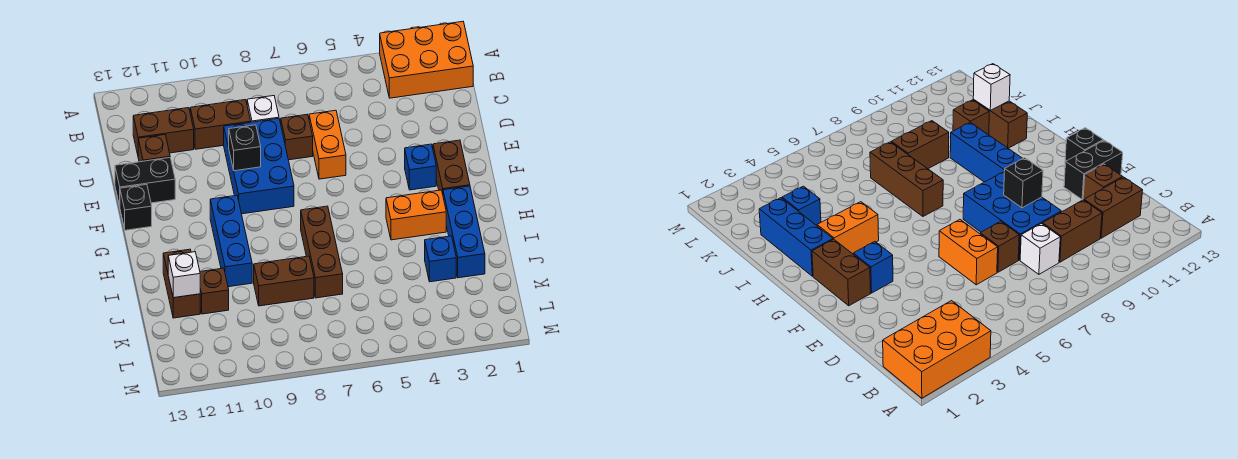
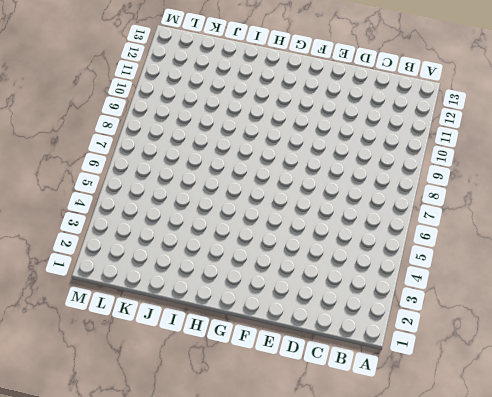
none -> orange 2x3 brick [380,21,473,98]
none -> white 1x1 brick [247,96,279,122]
none -> brown 1x2 brick [190,100,251,149]

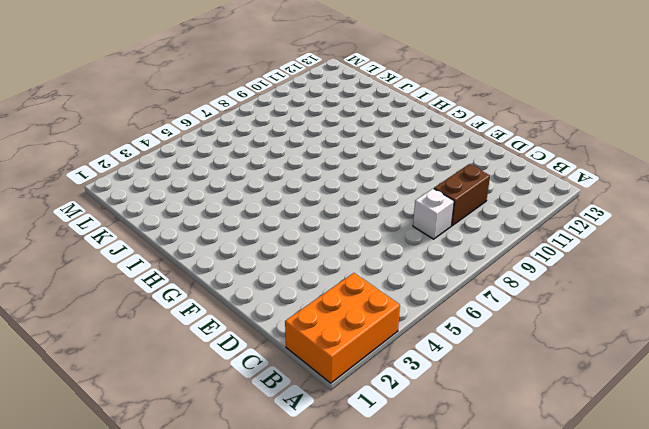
none -> brown 1x2 brick [133,108,194,154]
none -> orange 1x2 brick [309,110,346,179]
none -> brown 1x1 brick [281,114,313,160]

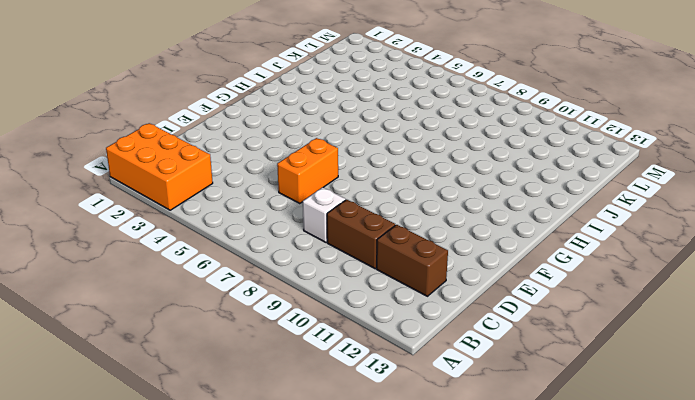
none -> brown 1x1 brick [281,114,313,160]
none -> blue 2x3 brick [224,119,294,214]
none -> brown 1x1 brick [138,135,170,162]

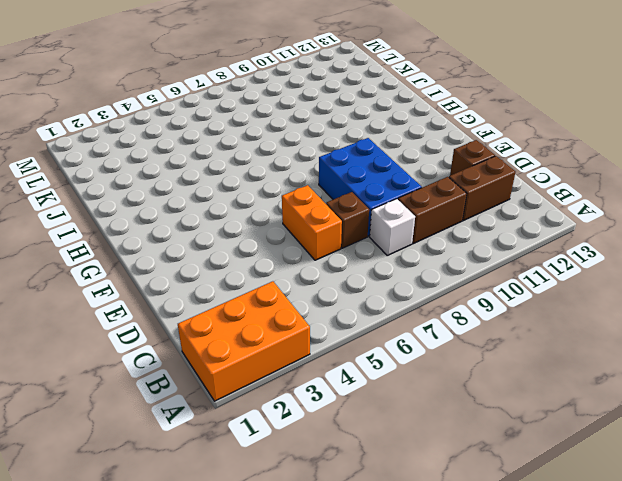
none -> black 1x2 brick [115,157,175,206]
none -> brown 1x2 brick [433,140,470,193]
none -> blue 1x1 brick [405,144,436,190]

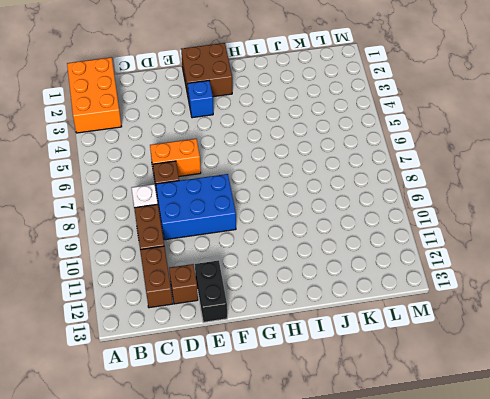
brown 2x2 brick [181,43,232,97] -> brown 1x2 brick [433,140,470,193]
none -> black 1x1 brick [120,185,152,230]
none -> blue 1x3 brick [210,195,252,287]
none -> blue 1x3 brick [443,186,485,278]

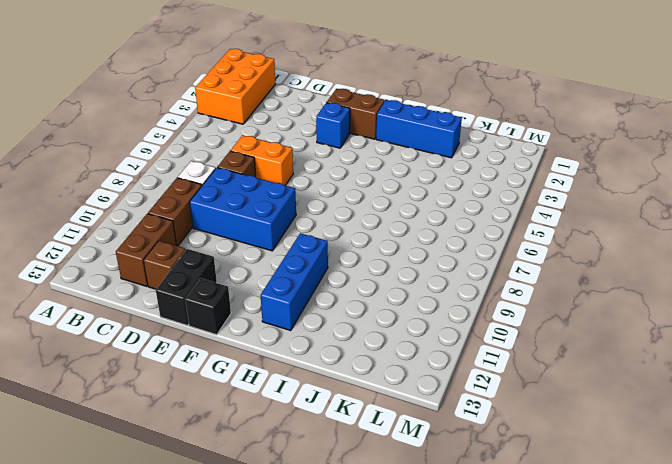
blue 1x3 brick [261,233,328,330] -> blue 1x3 brick turned to [210,195,252,287]
none -> orange 1x2 brick [386,190,446,240]
none -> brown 1x3 brick [301,206,343,298]
none -> brown 1x2 brick [163,249,200,318]

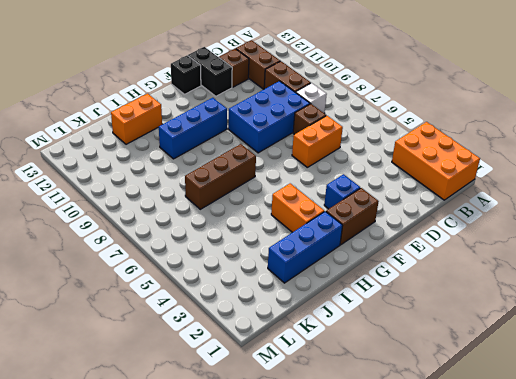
orange 1x2 brick [111,94,162,144] -> brown 1x2 brick [163,249,200,318]
none -> blue 1x1 brick [425,236,456,282]
none -> brown 1x2 brick [254,256,314,306]
none -> brown 1x1 brick [200,268,229,314]

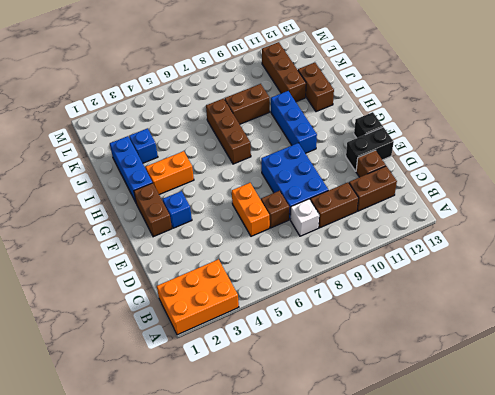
brown 1x3 brick [262,42,306,102] -> brown 1x1 brick [200,268,229,314]
none -> black 1x1 brick [229,125,261,171]
none -> white 1x1 brick [168,252,200,298]

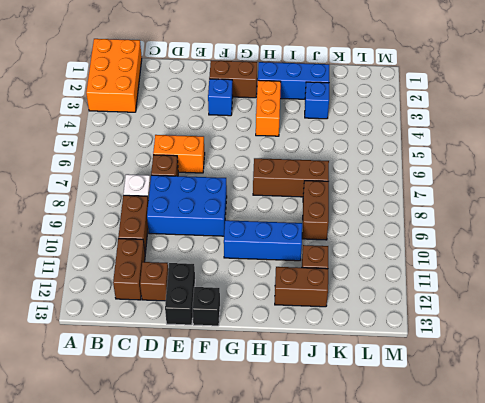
none -> black 1x1 brick [229,125,261,171]
none -> white 1x1 brick [168,252,200,298]

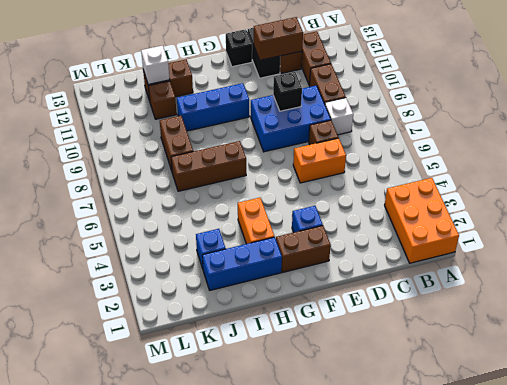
brown 1x2 brick [254,17,303,60] -> none

